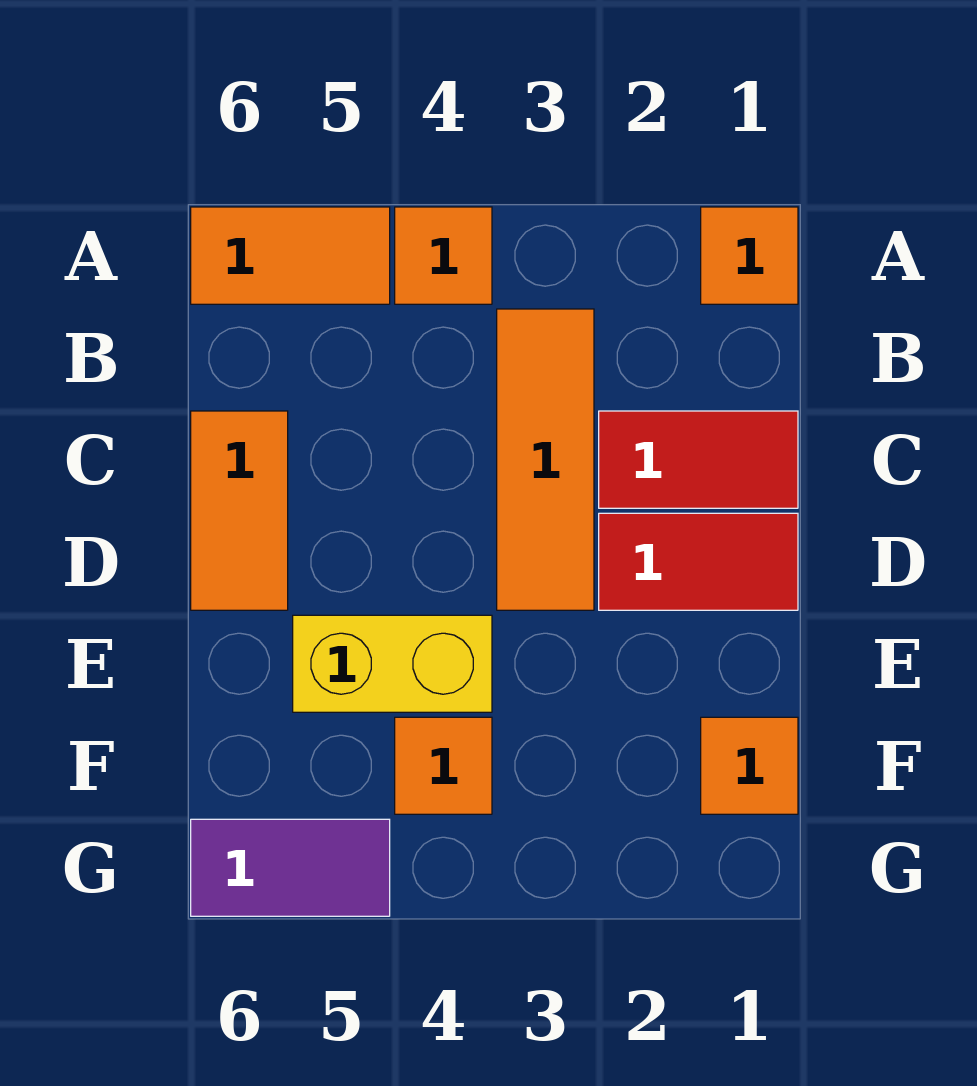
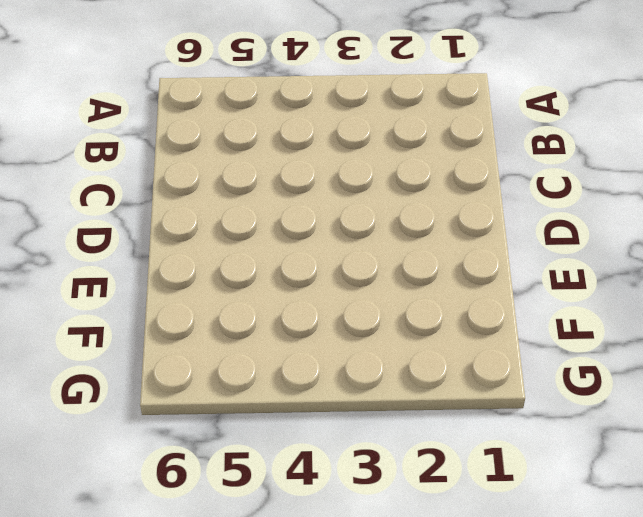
none -> orange 1x1 tile [701,207,798,304]
none -> orange 1x1 tile [395,207,492,304]

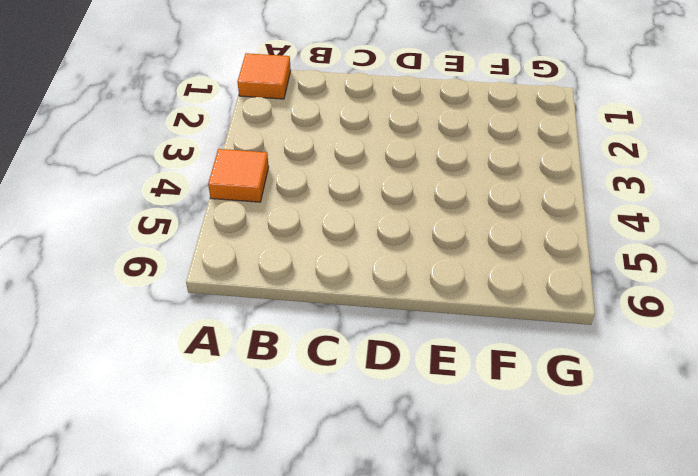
none -> orange 1x2 tile [191,207,390,304]
none -> orange 1x3 tile [497,309,594,610]

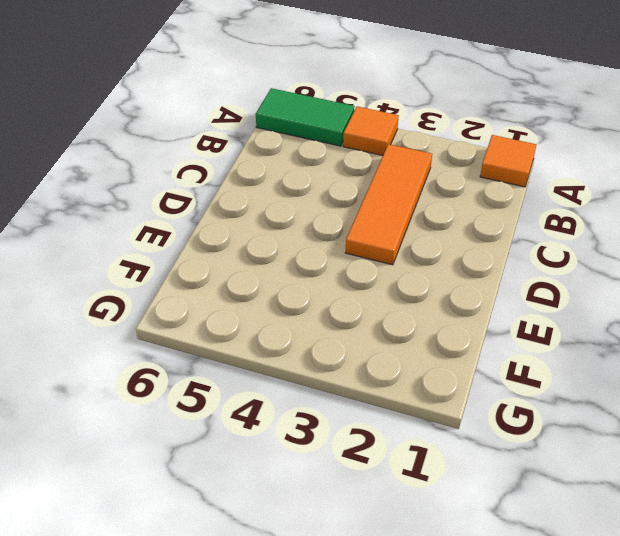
green 1x2 tile [256,88,355,146] -> orange 1x2 tile [191,207,390,304]
none -> red 1x2 tile [599,411,798,508]
none -> orange 1x2 tile [191,411,288,610]

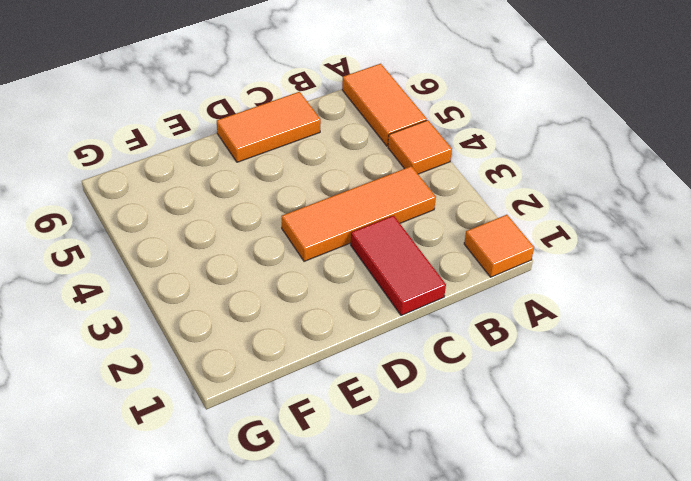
none -> red 1x2 tile [599,513,798,610]
none -> yellow 1x2 brick [293,615,492,712]

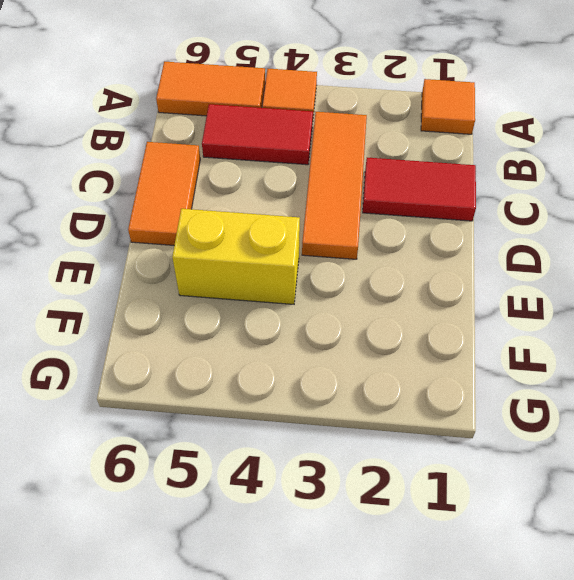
red 1x2 tile [202,104,313,165] -> red 1x2 tile moved to [599,513,798,610]
none -> orange 1x1 tile [701,717,798,814]
none -> orange 1x1 tile [395,717,492,814]

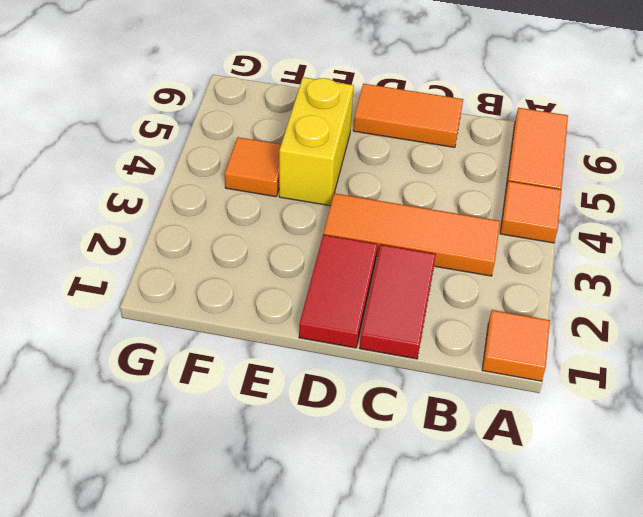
none -> orange 1x1 tile [701,717,798,814]
none -> purple 1x2 tile [191,819,390,916]

